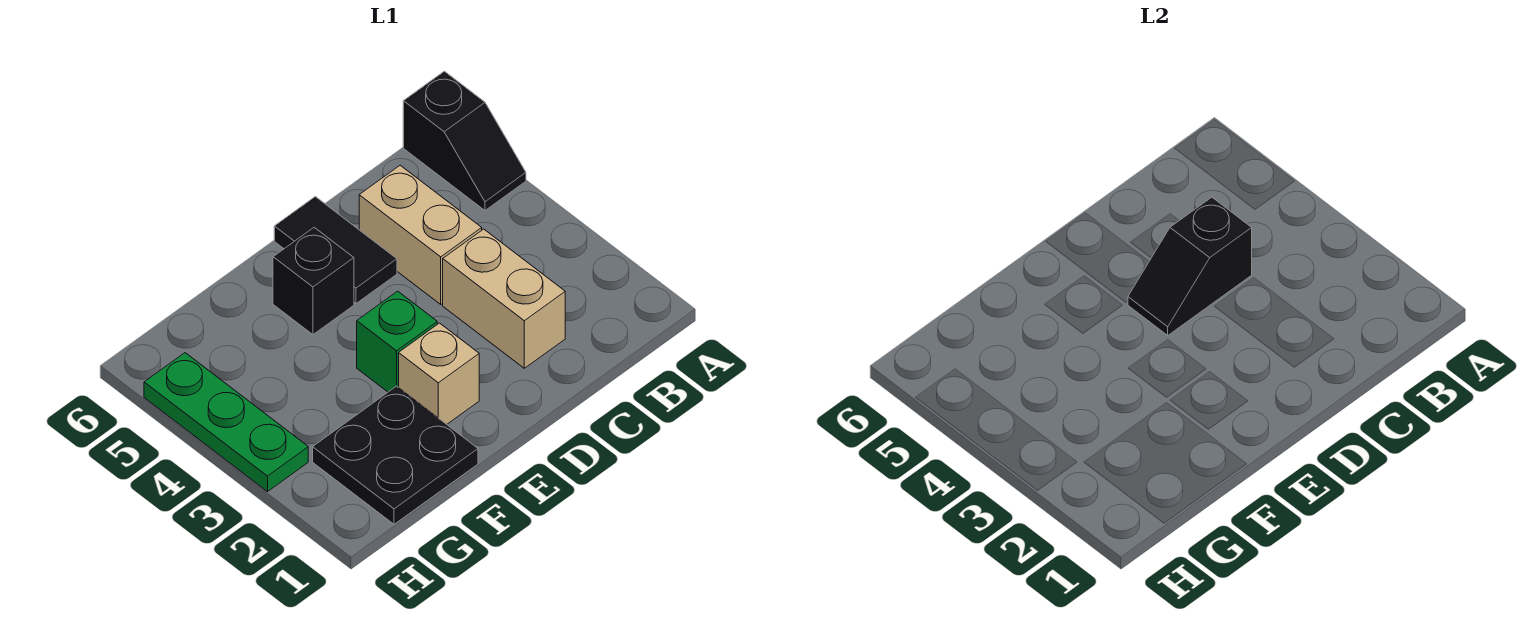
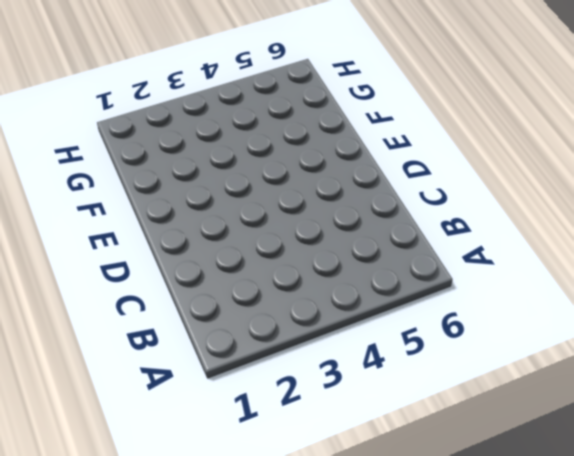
none -> black 1x2 slope [403,71,526,210]
none -> tan 1x2 brick [443,229,565,368]

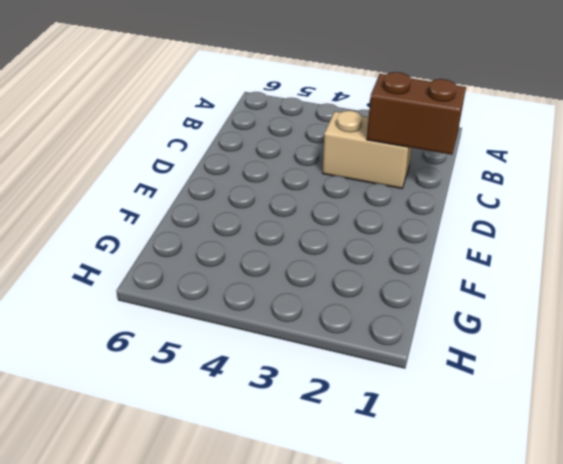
brown 1x2 brick [367,72,466,155] -> none
none -> black 1x2 slope [403,71,526,210]
none -> tan 1x2 brick [359,165,482,304]

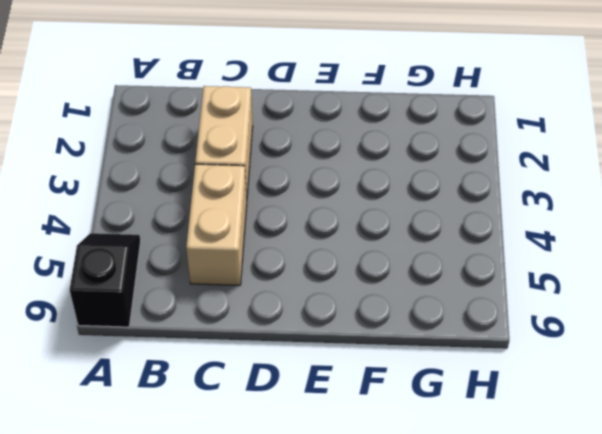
none -> black 1x2 tile [274,197,397,304]
none -> tan 1x1 brick [399,323,479,424]

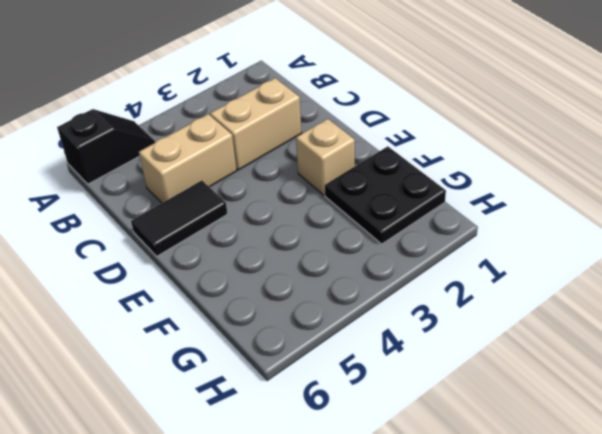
none -> green 1x1 brick [357,291,437,392]
none -> black 1x1 brick [273,228,354,335]

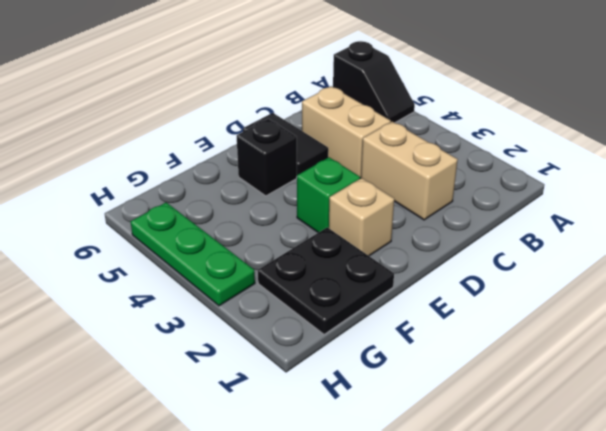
none -> black 1x2 slope [1128,197,1252,335]

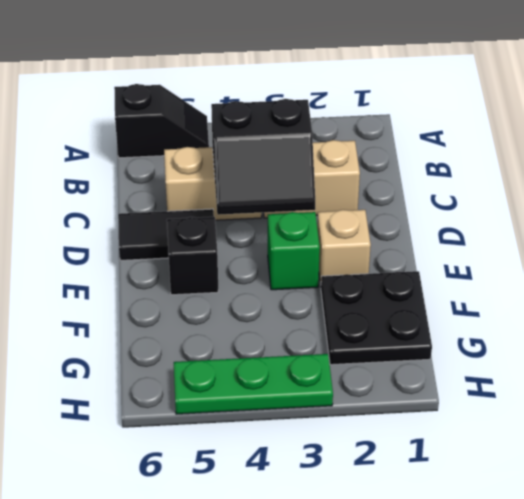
black 2x2 slope [211,99,315,215] -> black 1x2 slope [1128,197,1252,335]

